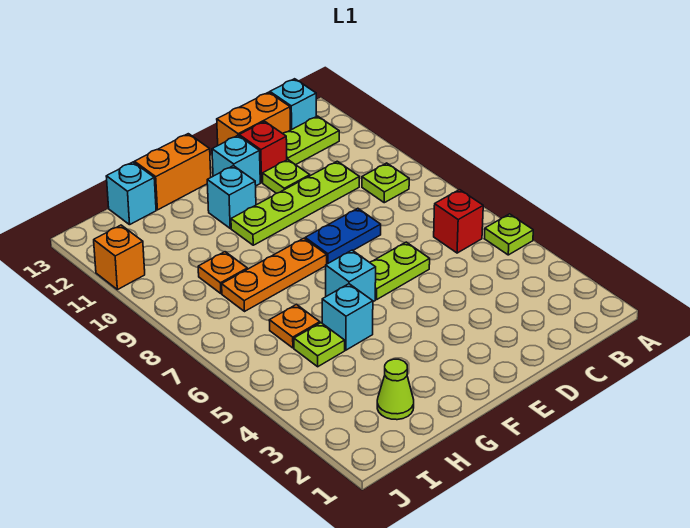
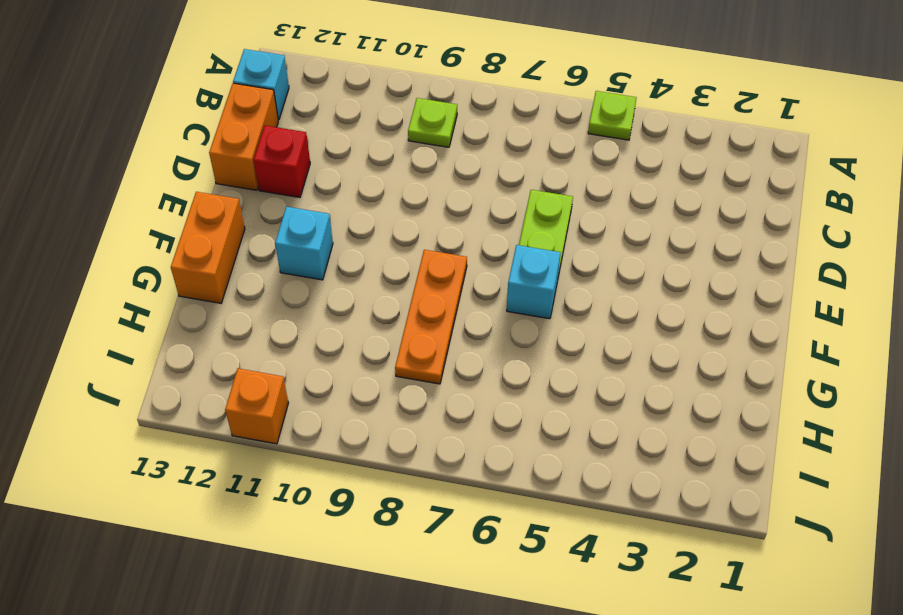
none -> red 1x1 brick [434,190,483,253]
none -> lime 1x2 plate [283,116,339,165]
none -> lime 1x4 plate [231,161,359,245]

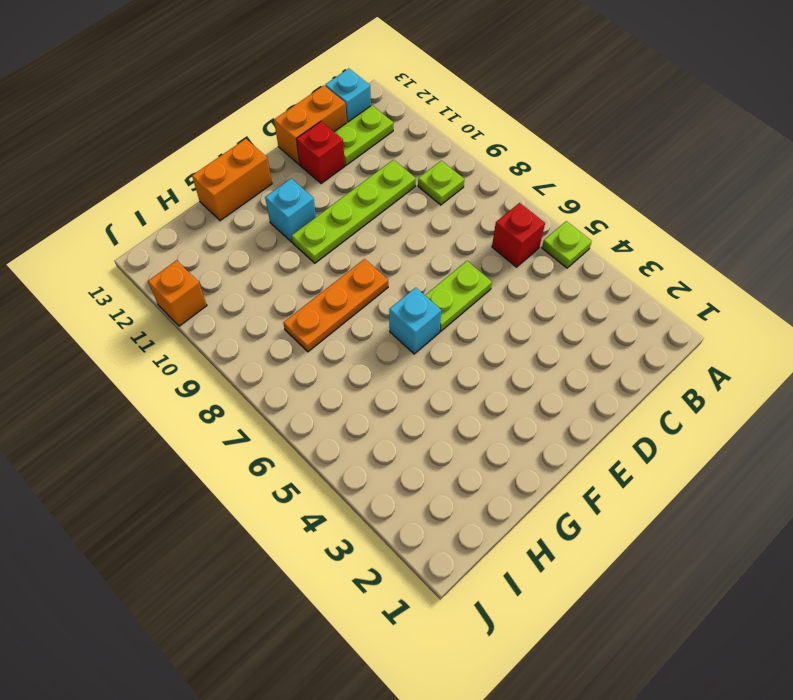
none -> blue 1x2 plate [305,208,381,264]
none -> lime 1x1 plate [263,160,310,193]
none -> cyan 1x1 brick [212,135,260,186]

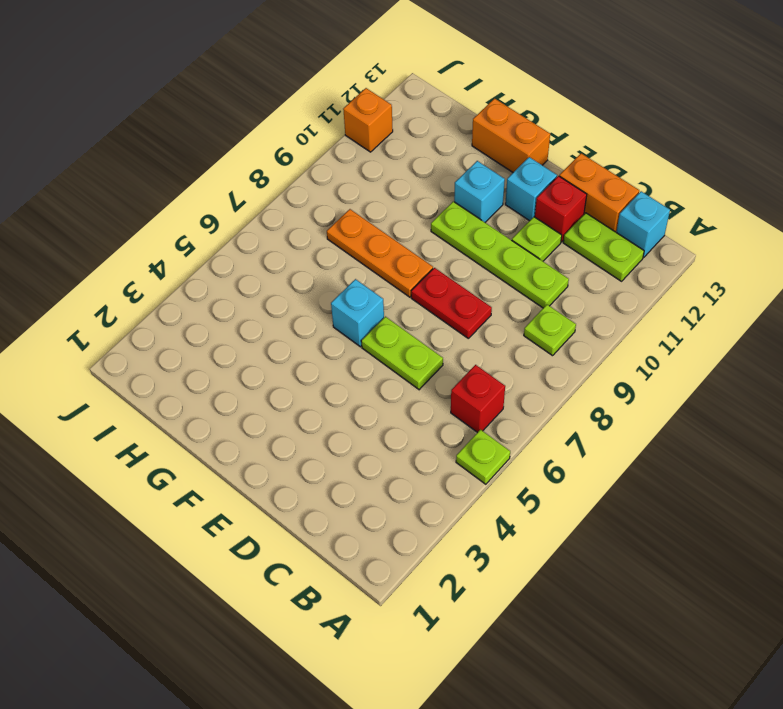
red 1x2 plate [411,268,492,338] -> blue 1x2 plate [305,208,381,264]
none -> cyan 1x1 brick [322,284,373,350]
none -> lime 1x1 cone [377,359,414,420]
none -> lime 1x1 plate [294,323,345,367]

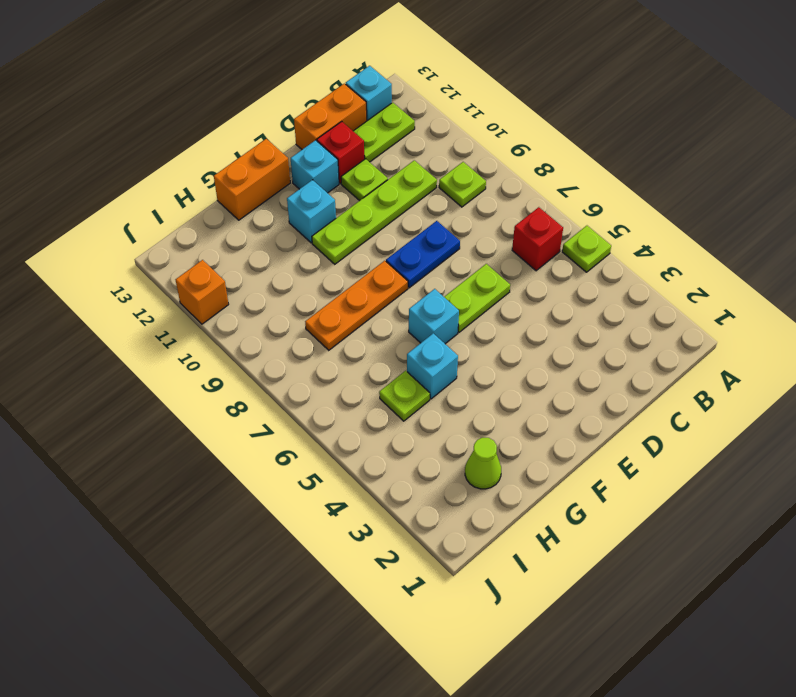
none -> orange 1x1 plate [269,304,320,348]
none -> orange 1x1 plate [198,252,247,294]
none -> cyan 1x1 brick [106,162,156,225]

